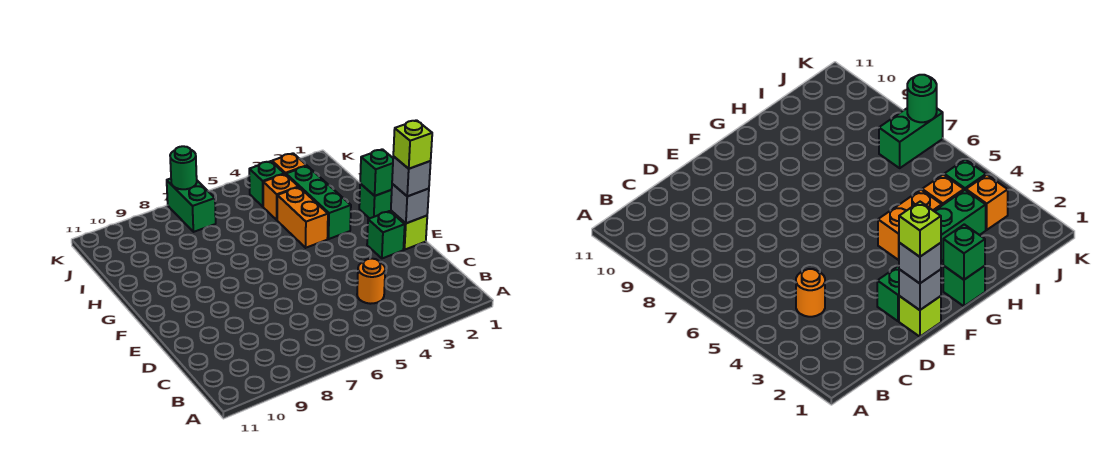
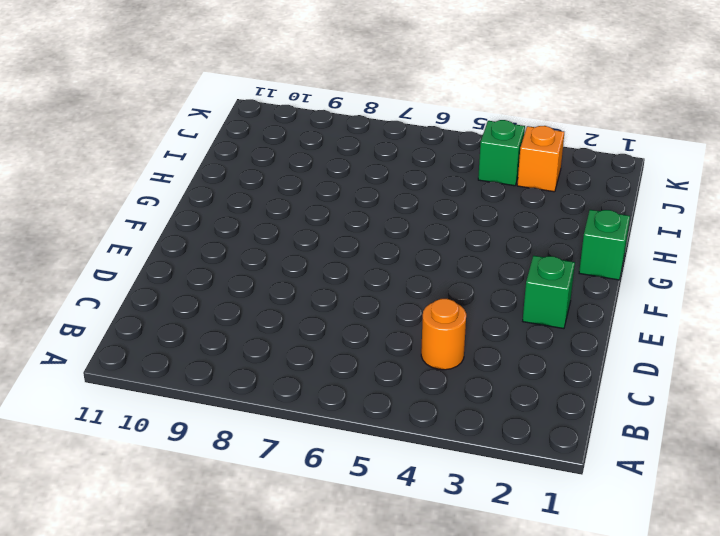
none -> lime 1x1 brick [391,211,427,250]
none -> green 1x3 brick [286,166,351,239]
none -> orange 1x2 brick [277,187,328,248]

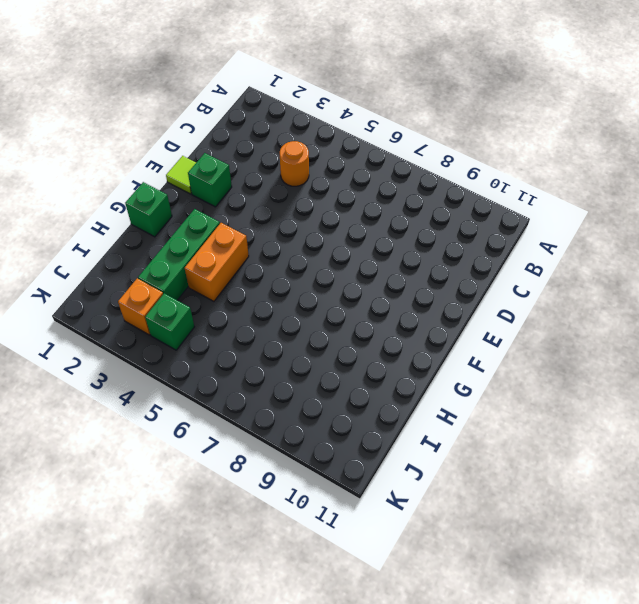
lime 1x1 tile [166,156,196,194] -> lime 1x1 brick [391,211,427,250]
none -> orange 1x1 brick [263,174,298,220]
none -> green 1x2 brick [167,179,216,232]
none -> grey 1x1 brick [391,184,429,223]

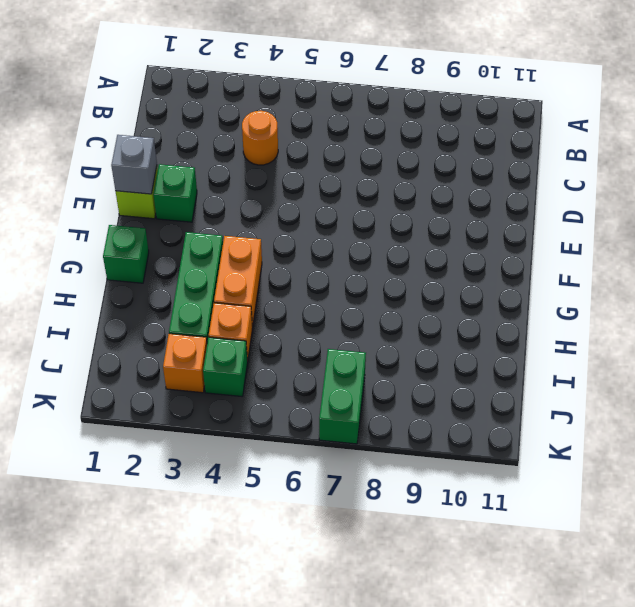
none -> green 1x1 brick [360,149,393,196]
none -> green 1x1 round brick [170,146,197,189]
none -> grey 1x1 brick [392,156,431,196]

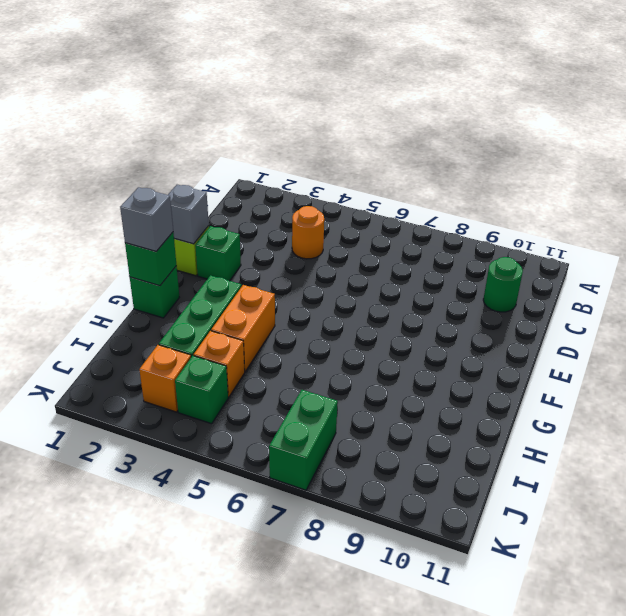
green 1x1 round brick [483,257,523,312] -> green 1x1 round brick moved to [170,146,197,189]
grey 1x1 brick [120,187,173,251] -> grey 1x1 brick moved to [392,156,431,196]
none -> lime 1x1 brick [393,120,432,169]

